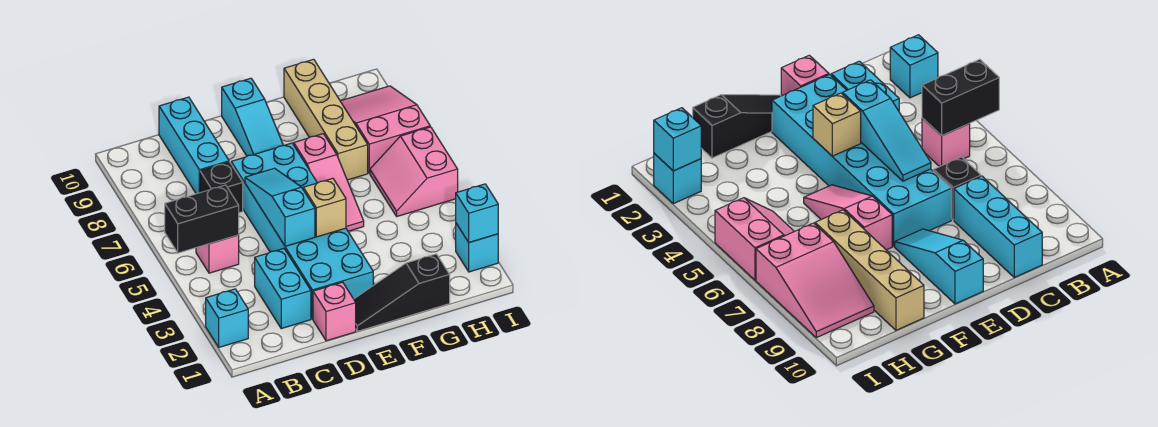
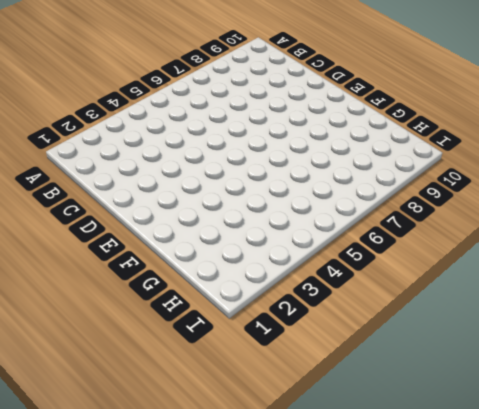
none -> cyan 1x1 brick [206,289,248,347]
none -> pink 1x1 brick [196,235,239,273]
none -> cyan 1x2 brick [255,249,311,329]

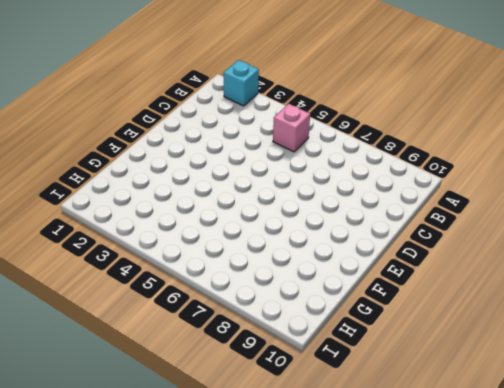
none -> cyan 1x2 brick [255,249,311,329]
none -> black 1x1 brick [200,162,243,213]
none -> cyan 1x3 brick [159,97,229,194]

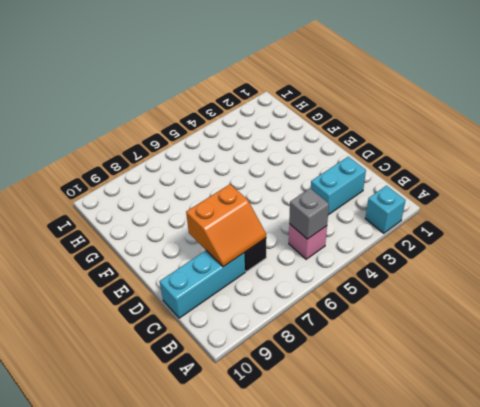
grey 1x1 brick [289,188,329,239] -> black 1x2 brick [165,185,239,253]
orange 2x2 slope [186,184,266,267] -> none
none -> pink 1x1 brick [313,282,356,341]
none -> cyan 2x6 brick [231,143,373,319]
none -> black 1x3 slope [354,254,450,331]

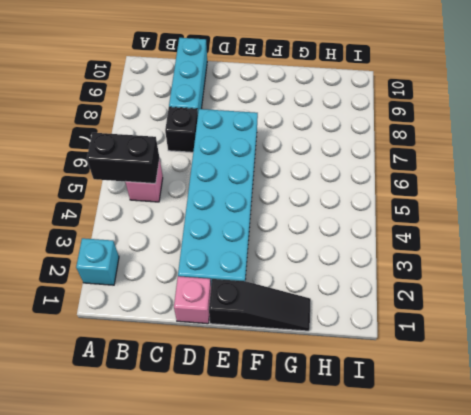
black 1x3 slope [209,279,311,331] -> black 1x3 slope turned to [354,254,450,331]
none -> cyan 1x2 brick [255,249,311,329]
none -> cyan 1x3 slope [222,78,283,156]
none -> pink 1x3 slope [294,134,364,231]

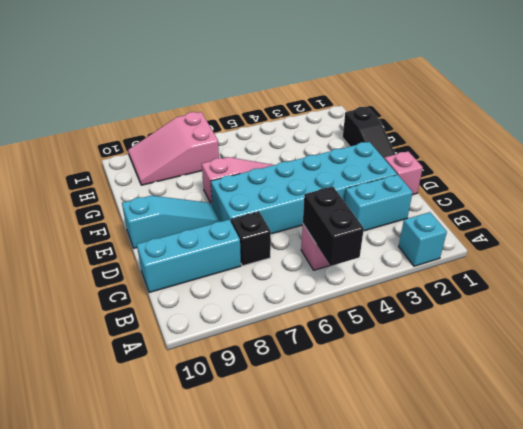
none -> tan 1x4 brick [284,59,368,180]
none -> pink 2x2 slope [370,127,458,216]
none -> cyan 1x1 brick [456,223,498,272]

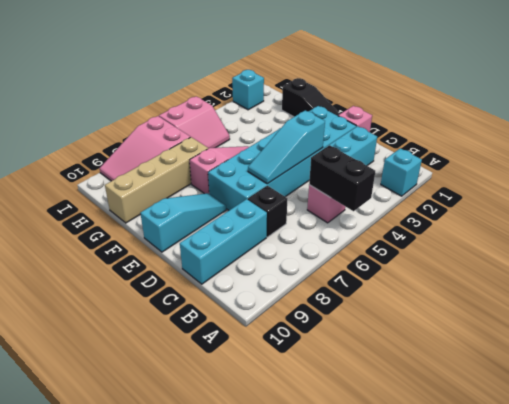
none -> tan 1x1 brick [303,178,346,237]
none -> cyan 1x1 brick [456,184,498,242]

